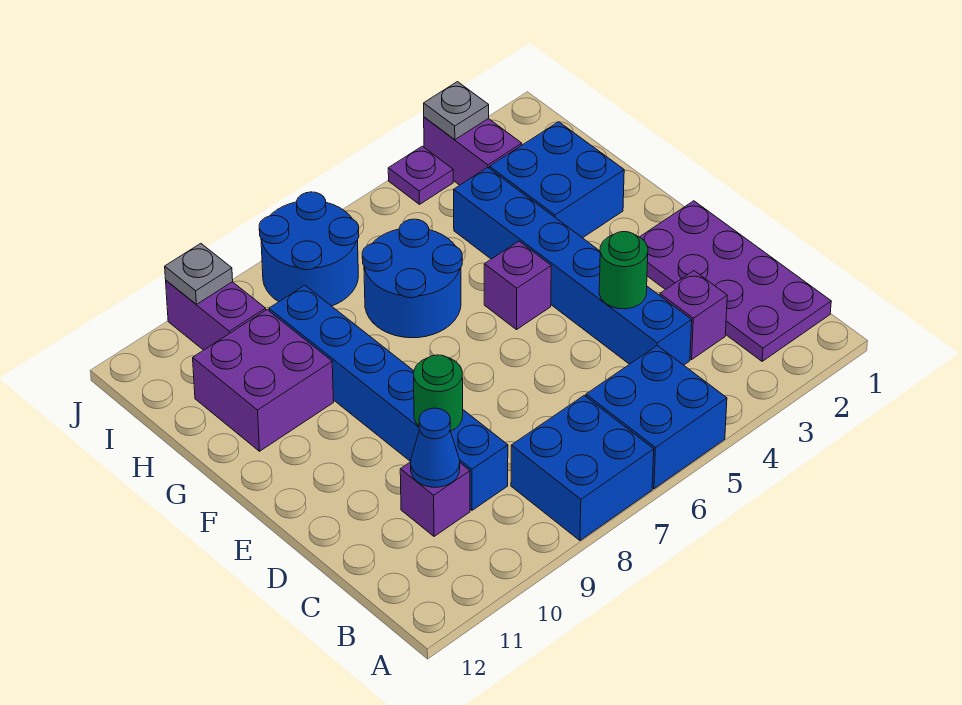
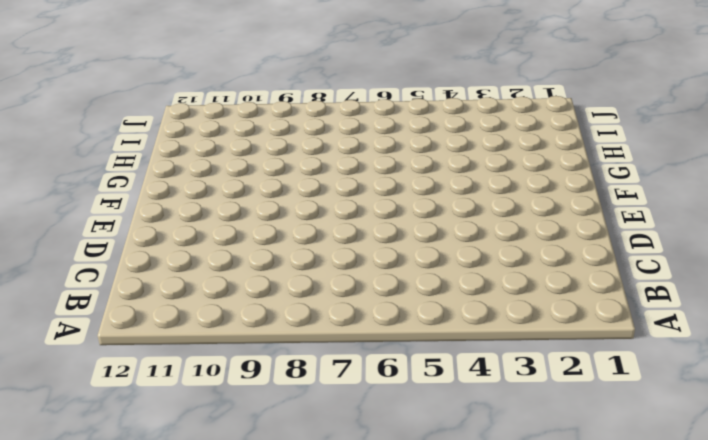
none -> blue 2x2 brick [586,346,727,489]
none -> blue 2x2 brick [511,396,654,540]
none -> purple 2x4 plate [640,201,831,361]

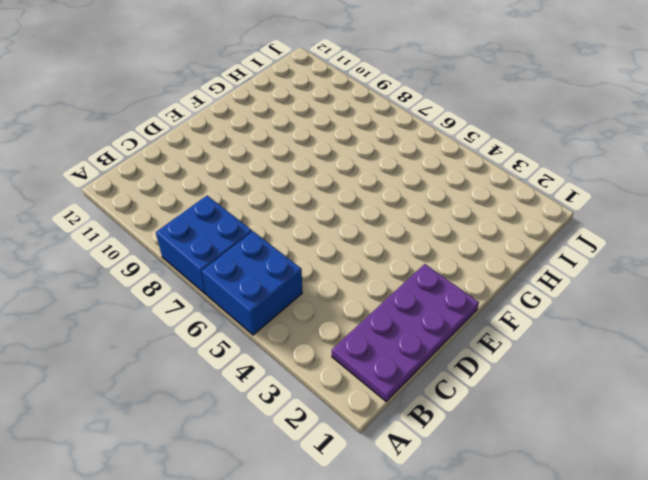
none -> purple 1x1 brick [660,271,727,359]
none -> blue 1x6 brick [454,167,692,365]
none -> blue 1x6 brick [269,285,508,510]

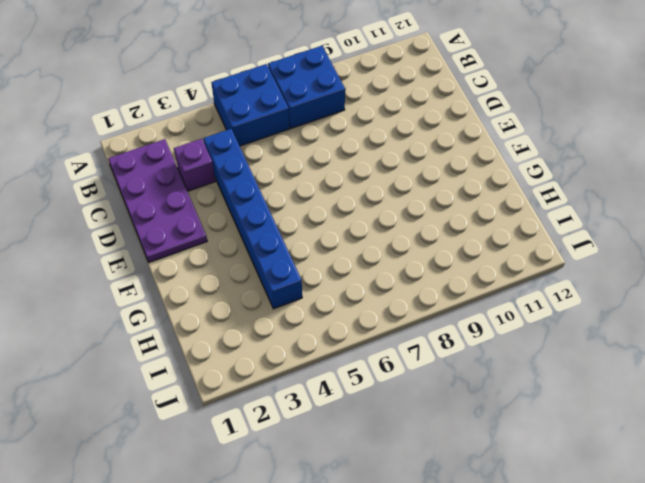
none -> blue 1x6 brick [269,285,508,510]
none -> purple 1x1 brick [400,462,470,536]
none -> purple 1x1 brick [484,241,551,330]

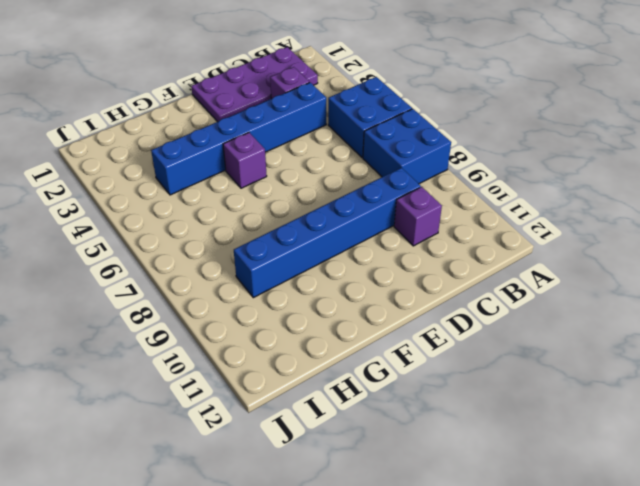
none -> blue 2x2 brick [490,122,624,238]
none -> blue 2x2 round brick [362,219,462,338]
none -> purple 2x2 brick [193,310,334,451]

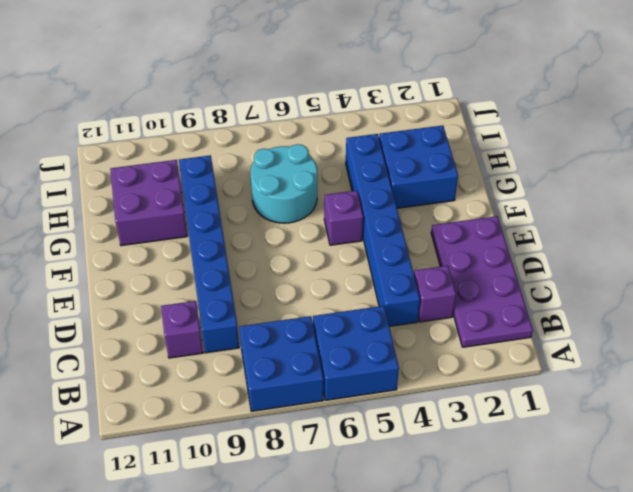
cyan 2x2 round brick [250,144,317,223] -> blue 2x2 round brick [362,219,462,338]
none -> purple 1x2 brick [424,117,522,185]
none -> blue 2x2 round brick [259,192,359,306]
none -> purple 1x2 brick [166,281,266,350]

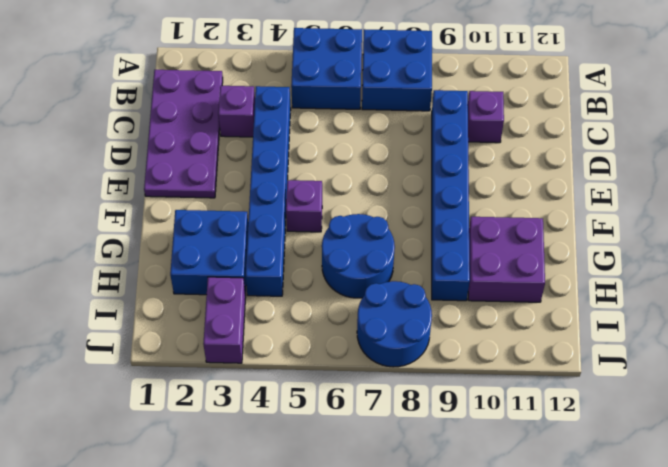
none -> purple 1x2 brick [166,281,266,350]
none -> purple 1x1 plate [388,146,453,204]
none -> blue 1x1 cone [411,408,460,487]

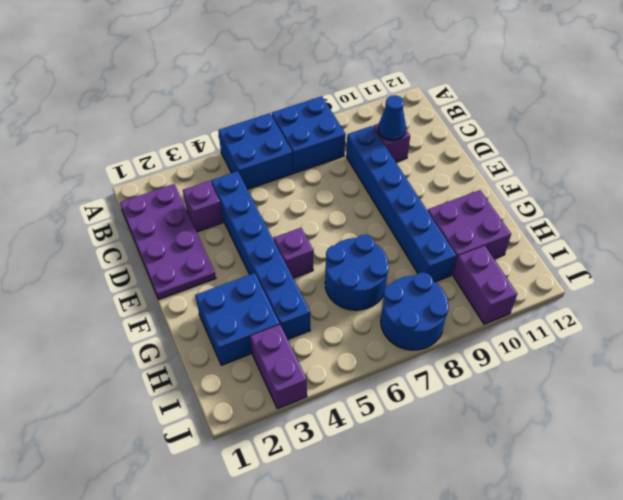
none -> purple 1x1 plate [388,146,453,204]
none -> green 1x1 round brick [599,232,648,309]
none -> green 1x1 round brick [414,355,463,431]

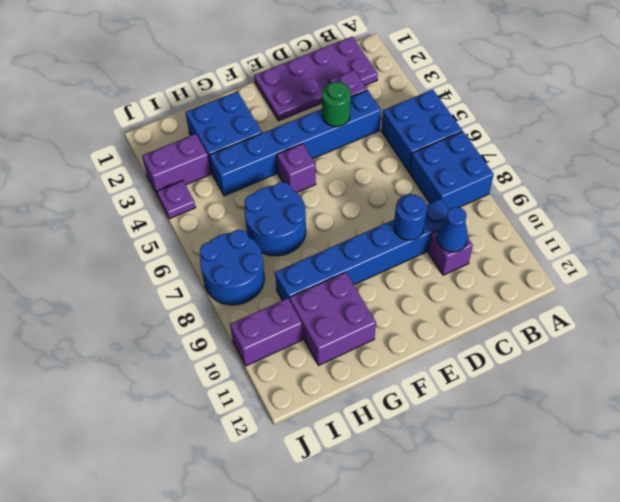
blue 1x1 round brick [394,194,427,240] -> green 1x1 round brick [414,355,463,431]
none -> grey 1x1 plate [424,82,489,140]
none -> grey 1x1 plate [165,244,233,304]

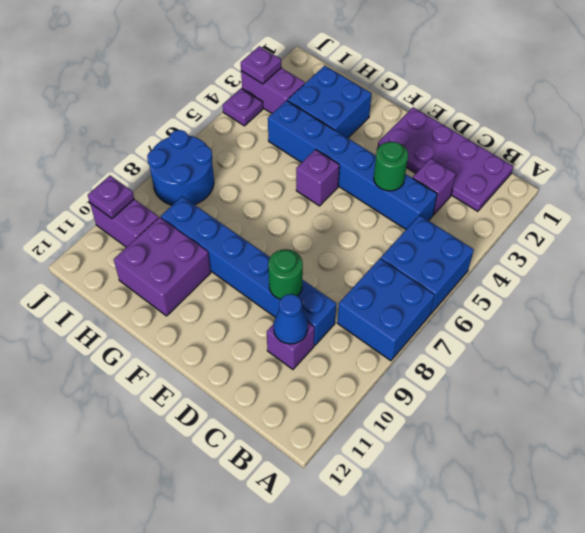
purple 1x1 plate [241,46,281,84] -> grey 1x1 plate [424,82,489,140]
purple 1x1 plate [88,176,134,218] -> grey 1x1 plate [165,244,233,304]
none -> blue 2x2 round brick [362,219,462,338]

